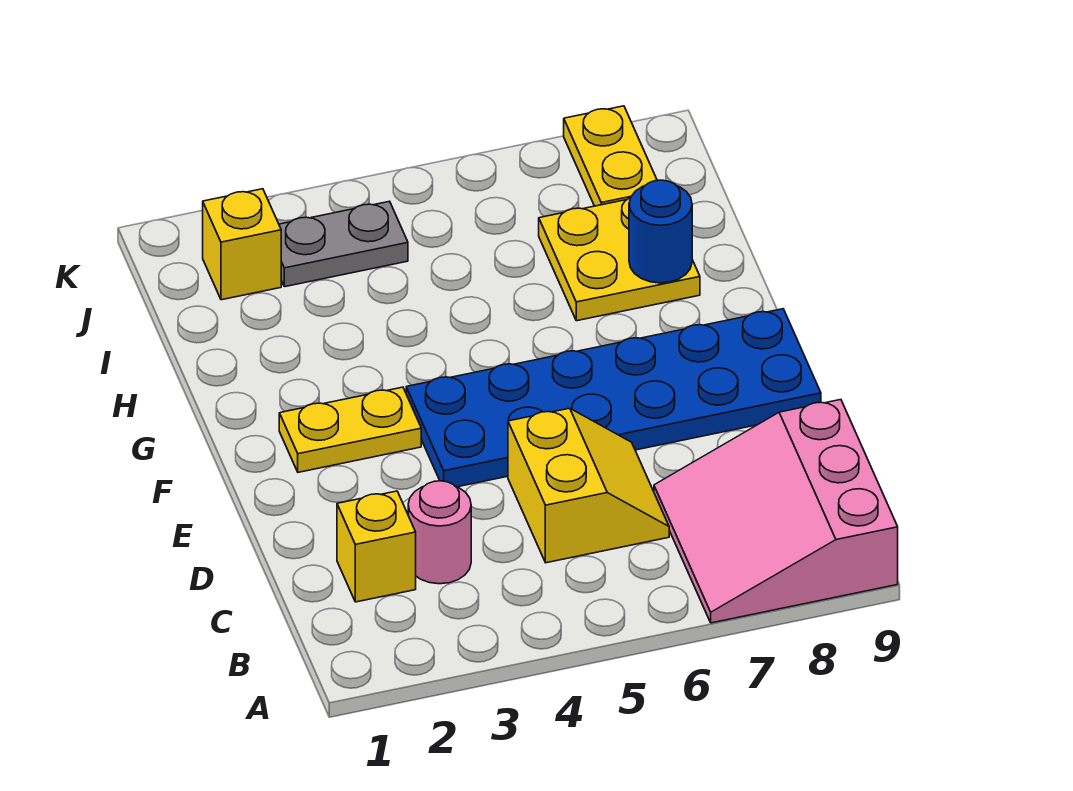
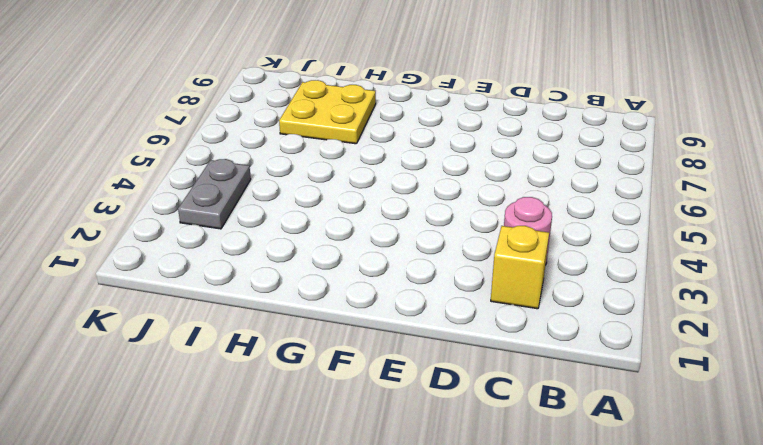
none -> pink 3x3 slope [654,400,898,623]
none -> yellow 2x2 slope [508,408,669,563]

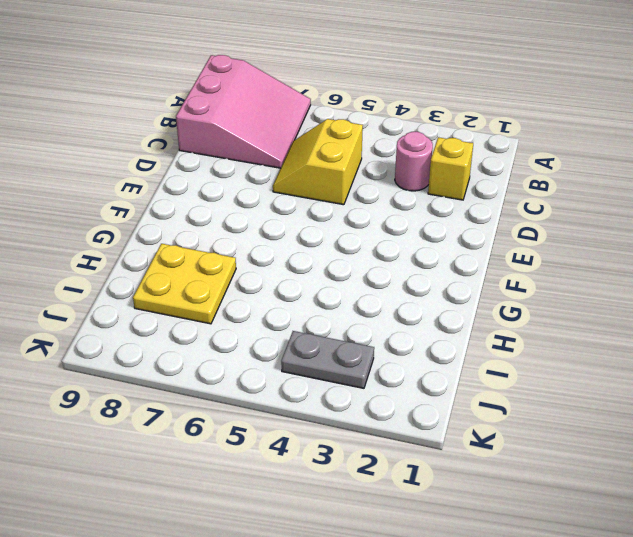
none -> blue 2x6 plate [406,309,821,487]
none -> yellow 1x2 plate [279,387,421,472]

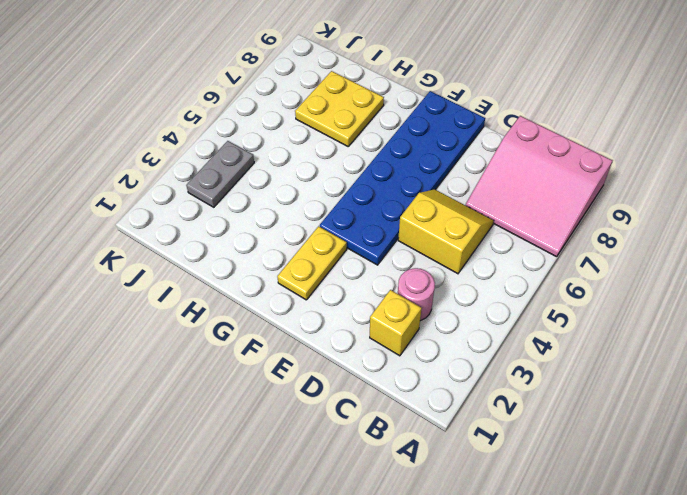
none -> yellow 1x1 brick [203,189,281,300]
none -> yellow 1x2 plate [564,106,657,206]

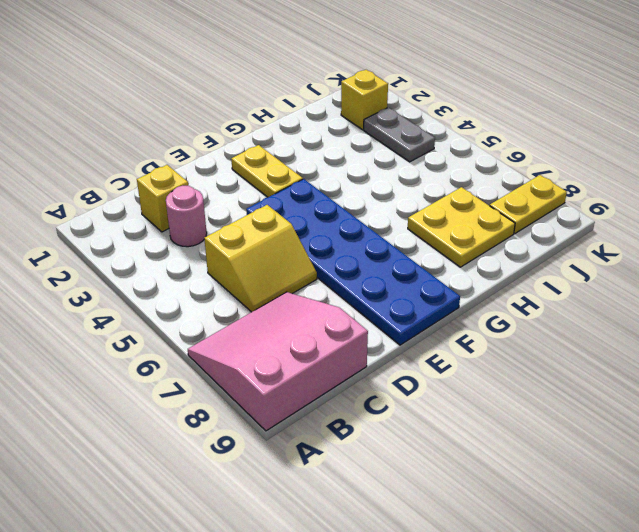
none -> blue 1x1 round brick [629,180,692,283]

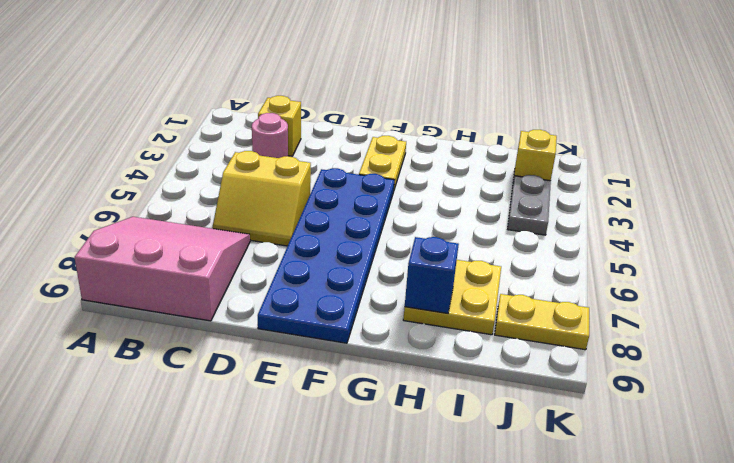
blue 1x1 brick [405,237,459,313] -> blue 1x1 round brick [629,180,692,283]

